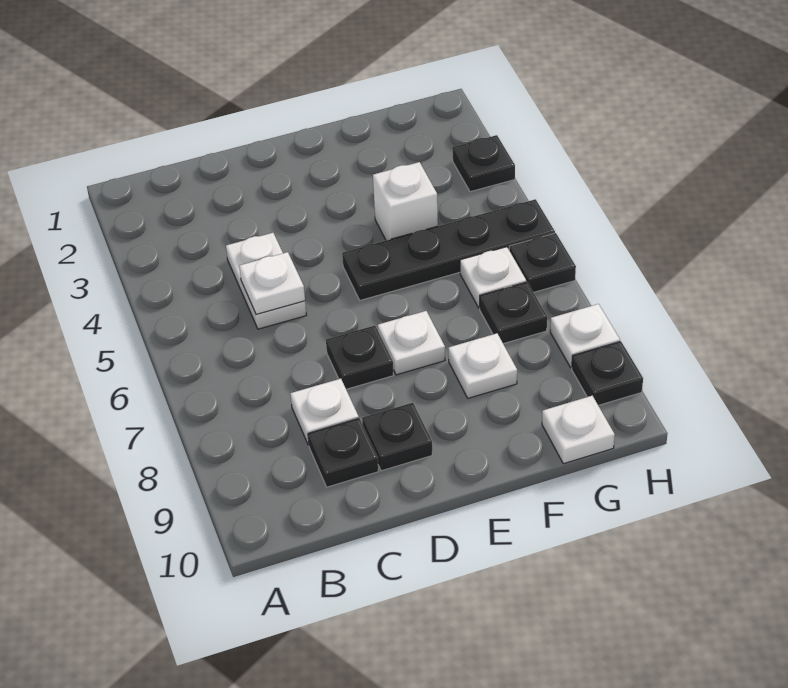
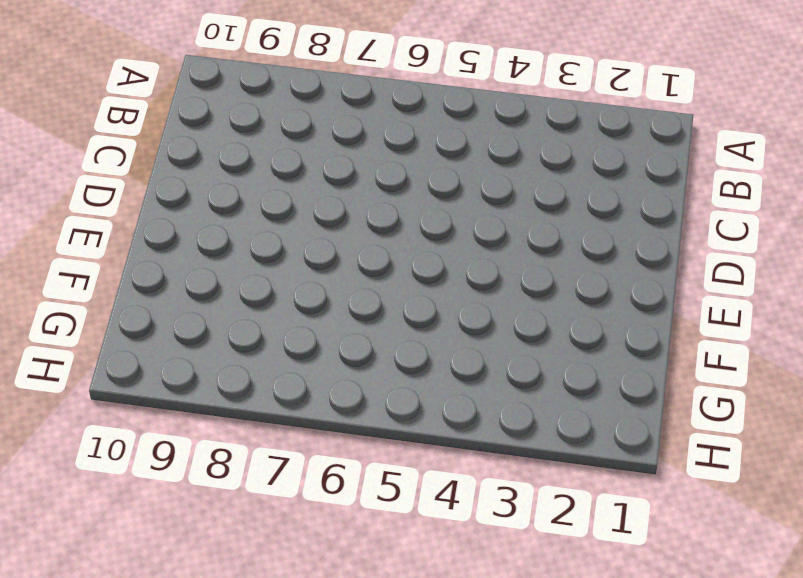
none -> white 1x2 plate [226,233,306,329]
none -> white 1x1 plate [290,379,359,445]
none -> black 1x1 plate [308,419,378,487]

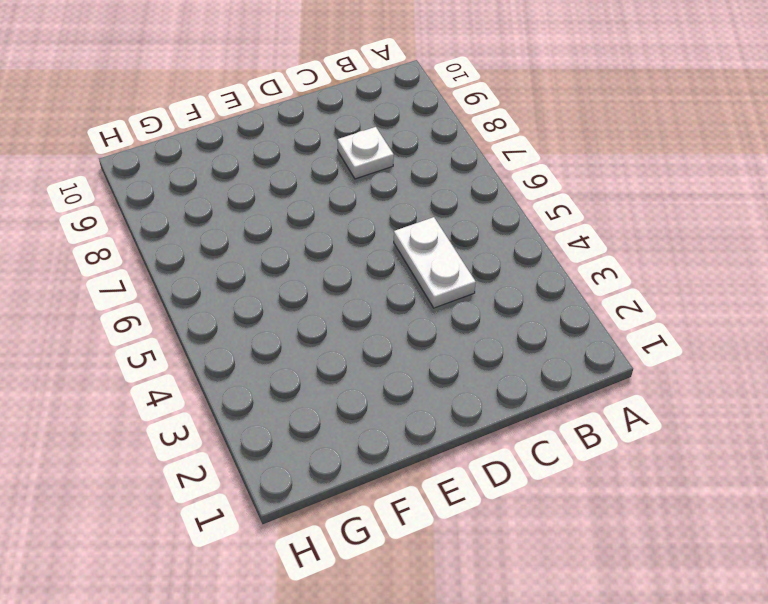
none -> black 1x1 plate [308,419,378,487]
none -> black 1x1 plate [326,325,393,389]
none -> black 1x1 plate [362,403,432,471]

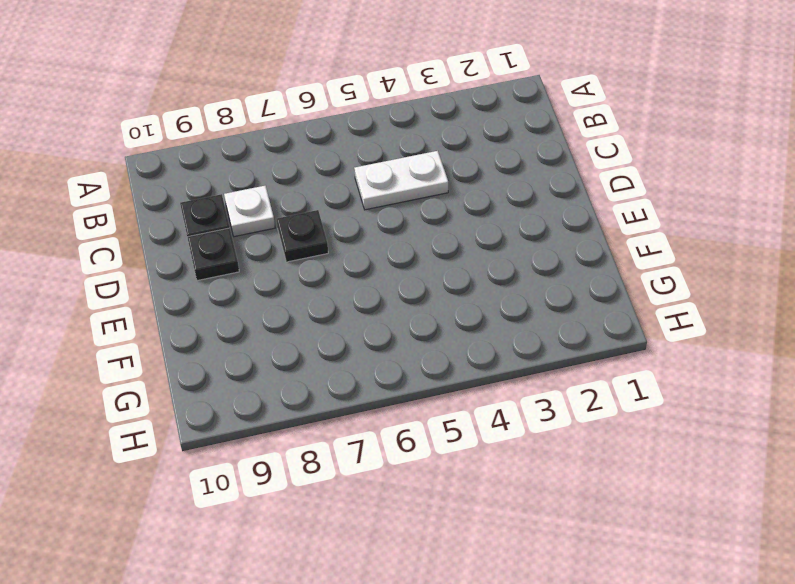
none -> black 1x4 plate [342,199,555,300]
none -> white 1x1 plate [378,311,445,375]
none -> white 1x1 brick [373,162,438,240]

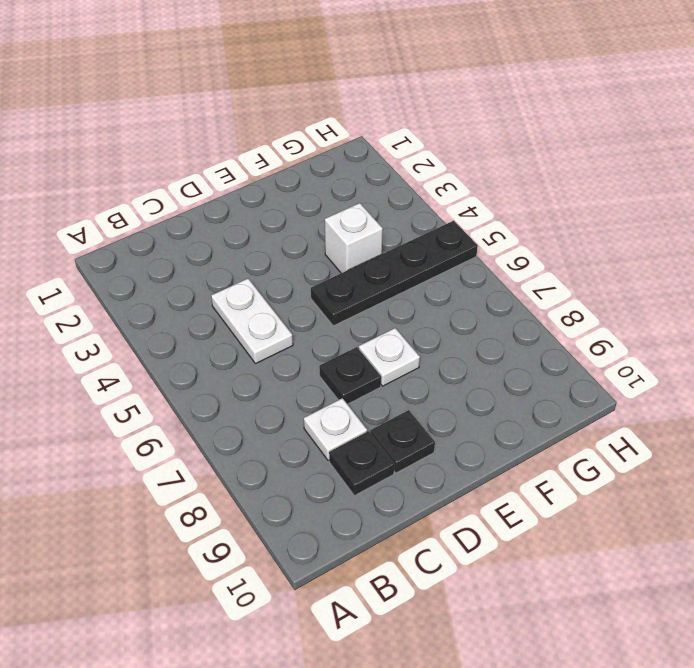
none -> white 1x1 plate [448,333,517,398]
none -> white 1x1 plate [460,247,526,308]
none -> black 1x1 plate [480,282,547,344]

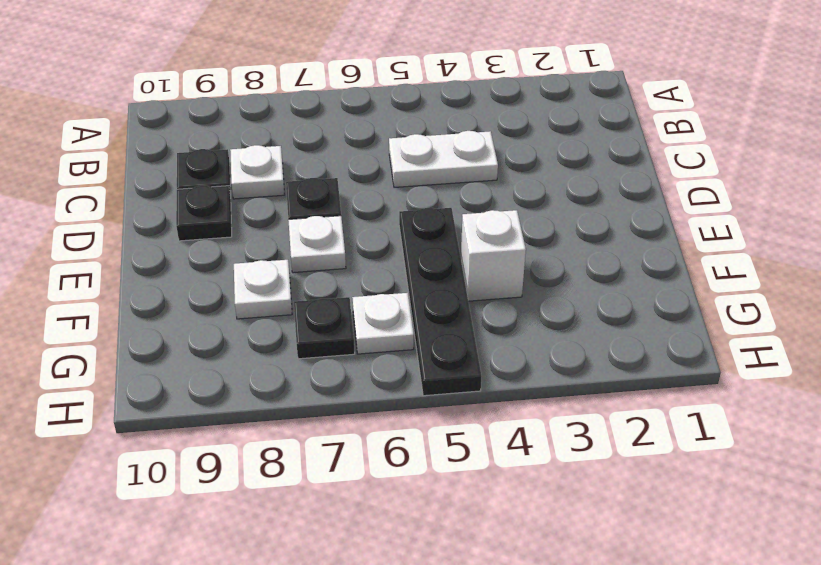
none -> white 1x1 plate [542,396,615,464]
none -> black 1x1 plate [452,135,515,192]
none -> black 1x1 plate [509,233,576,292]

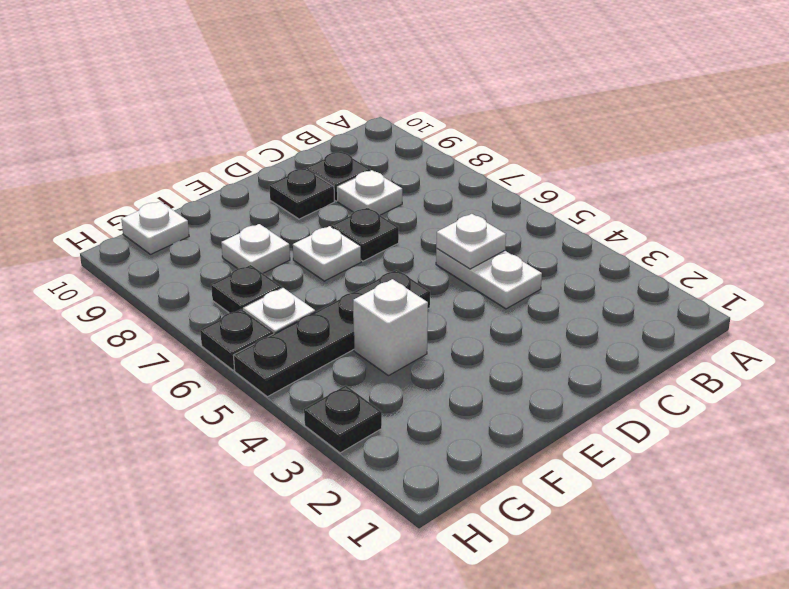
none -> white 1x1 plate [550,304,620,368]
none -> black 1x1 plate [572,341,643,406]

